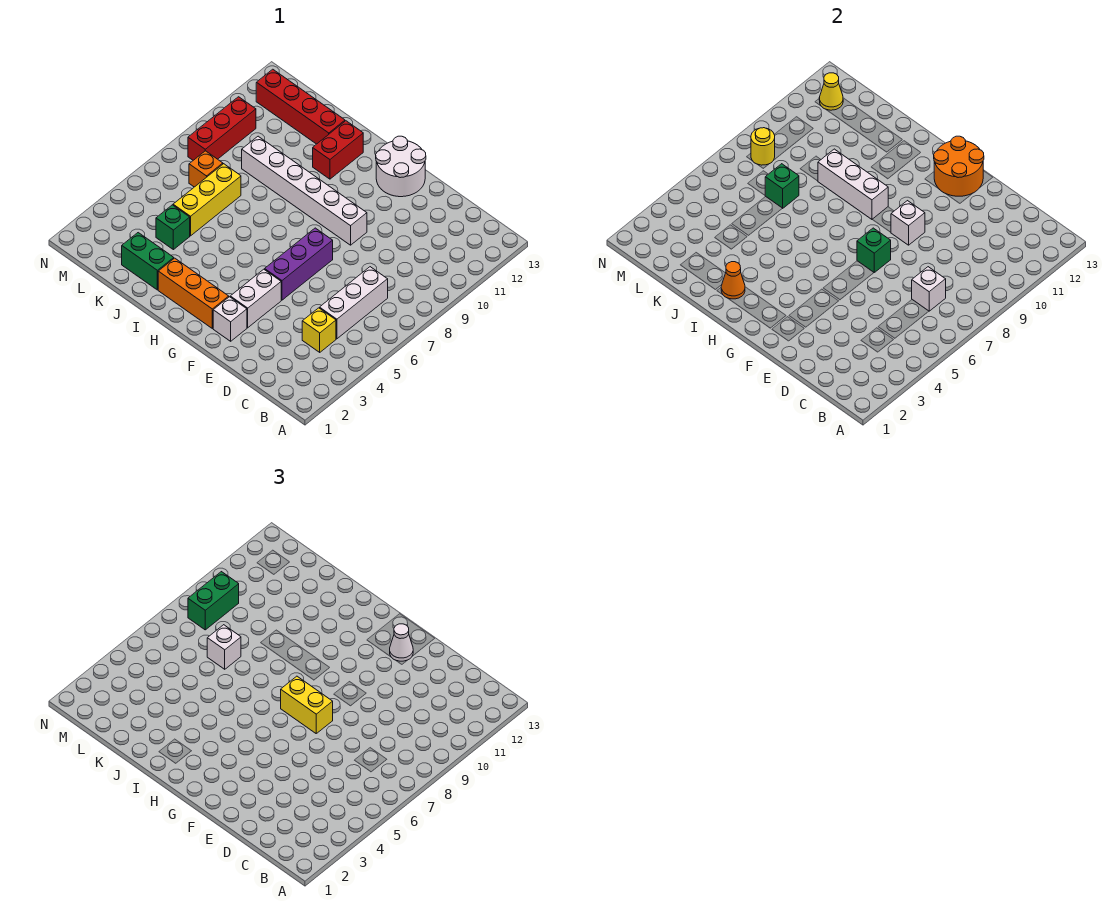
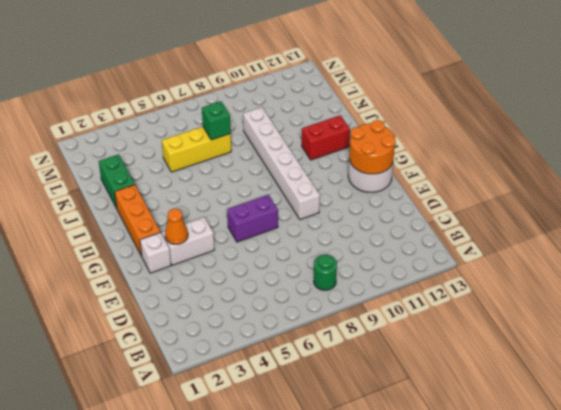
green 1x1 round brick [314,255,337,290] -> none
orange 1x1 cone [165,209,188,244] -> orange 1x1 cone moved to [721,262,745,299]
purple 1x2 brick [227,195,278,242] -> purple 1x3 brick [265,228,333,300]
none -> yellow 1x1 brick [302,308,336,352]
none -> white 1x3 brick [320,267,388,339]
none -> red 1x4 brick [256,69,345,144]

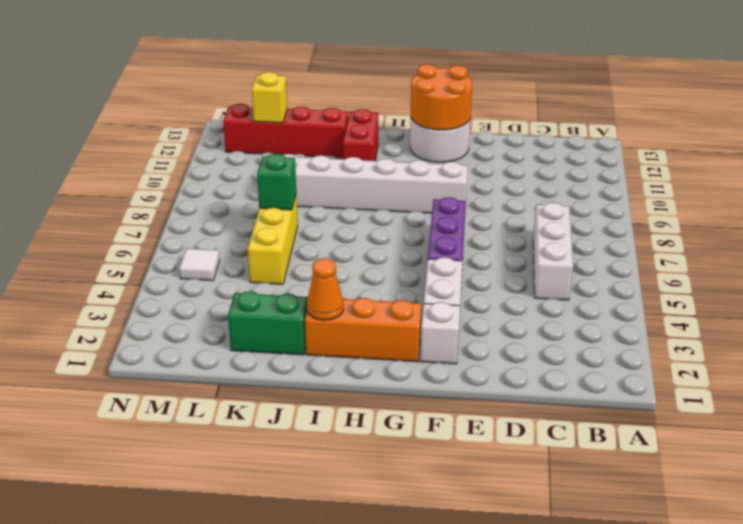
yellow 1x1 brick [252,72,287,123] -> yellow 1x1 brick moved to [302,308,336,352]
white 1x1 tile [179,248,220,281] -> none
none -> green 1x1 brick [156,205,190,250]
none -> orange 1x1 brick [189,151,223,187]
none -> red 1x3 brick [188,97,256,160]

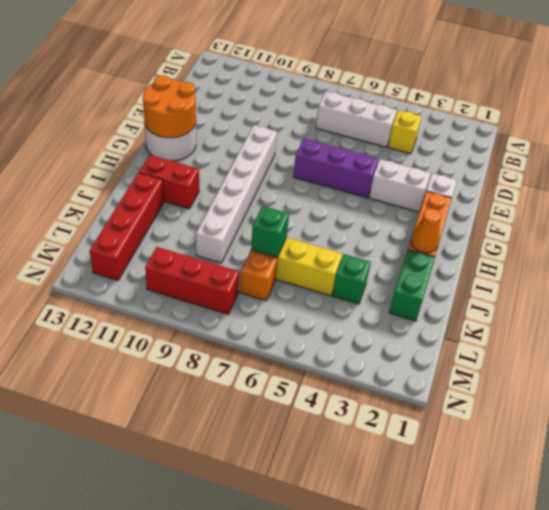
none -> white 1x1 brick [912,267,946,311]
none -> green 1x1 brick [857,228,891,272]
none -> white 1x1 brick [891,201,925,245]

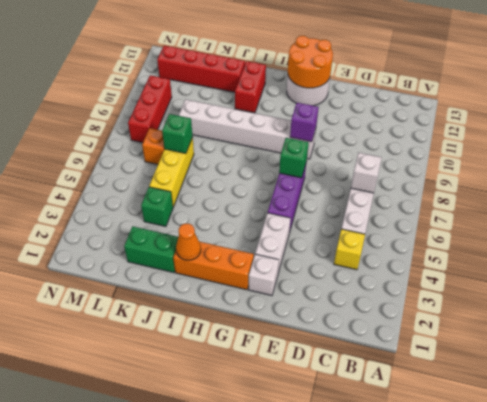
purple 1x1 brick [290,103,318,142] -> white 1x1 brick [891,201,925,245]
none -> white 1x3 brick [818,149,888,219]
none -> yellow 1x1 round brick [751,128,775,165]
none -> yellow 1x1 cone [819,73,843,110]

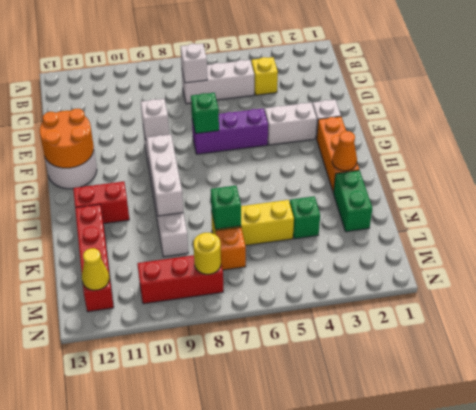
none -> yellow 1x2 brick [281,676,333,733]
none -> white 1x1 cone [390,624,413,661]
none -> white 1x1 brick [207,625,241,669]

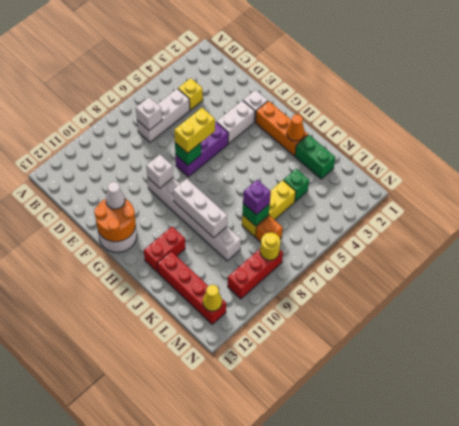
yellow 1x2 brick [174,108,215,153] -> yellow 1x2 brick turned to [281,676,333,733]
purple 1x1 brick [243,180,271,215] -> white 1x1 brick [207,625,241,669]
none -> green 1x2 brick [188,572,239,630]

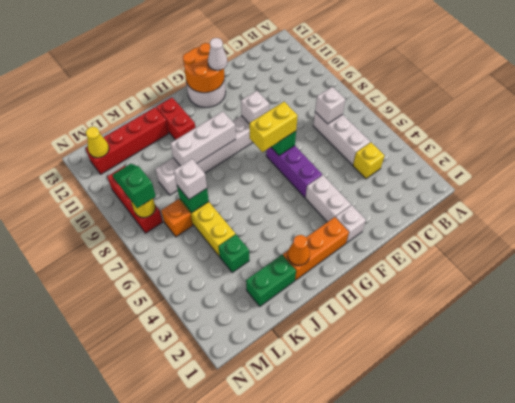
green 1x2 slope [113,164,156,208] -> green 1x2 brick [188,572,239,630]

